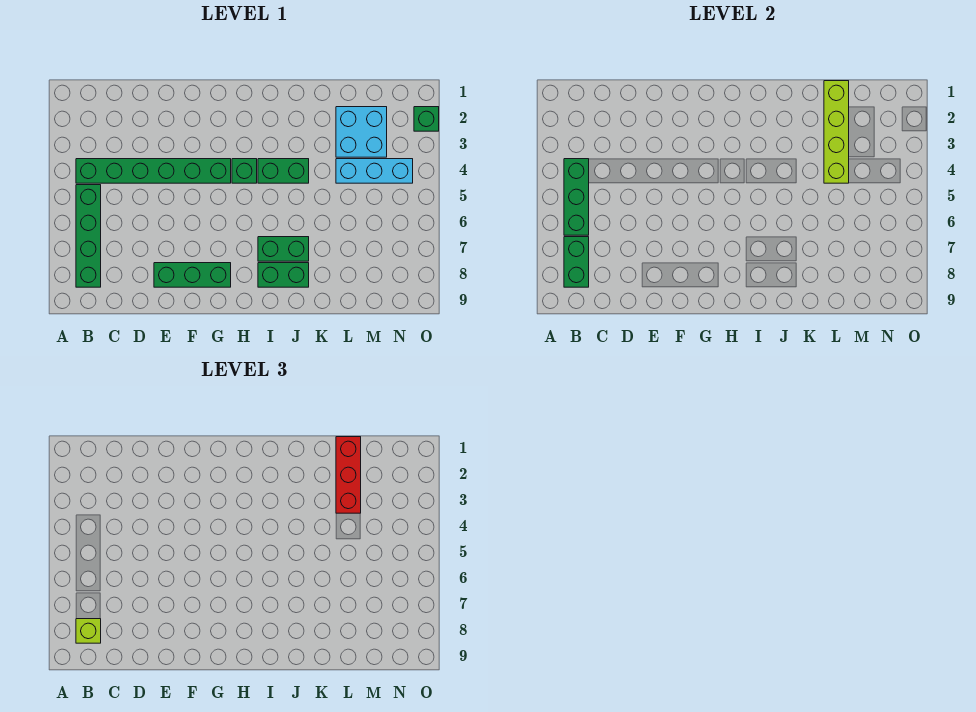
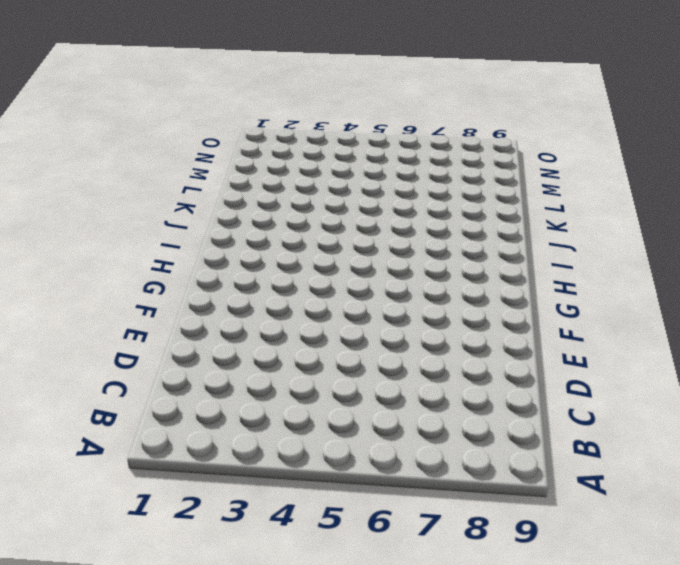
none -> green 1x6 brick [76,159,231,183]
none -> green 1x4 brick [76,185,101,287]
none -> green 1x3 brick [154,263,231,287]

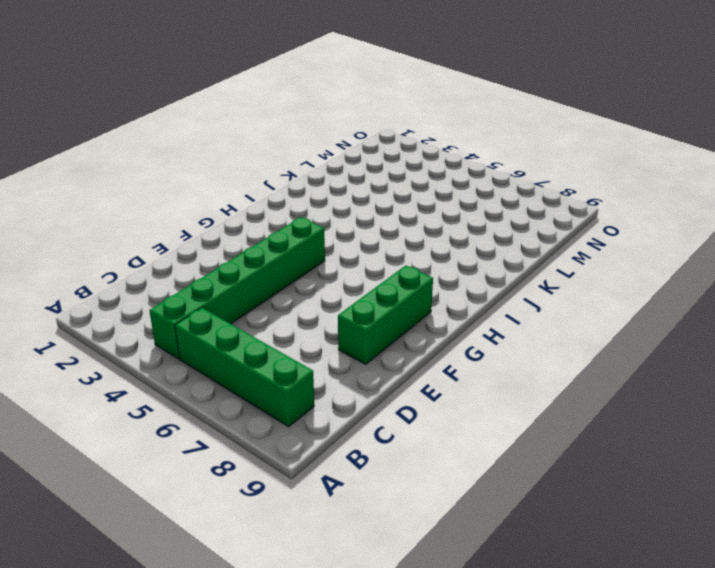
none -> green 1x1 brick [232,159,257,183]
none -> green 1x2 brick [258,159,309,183]
none -> green 1x2 brick [258,237,309,261]

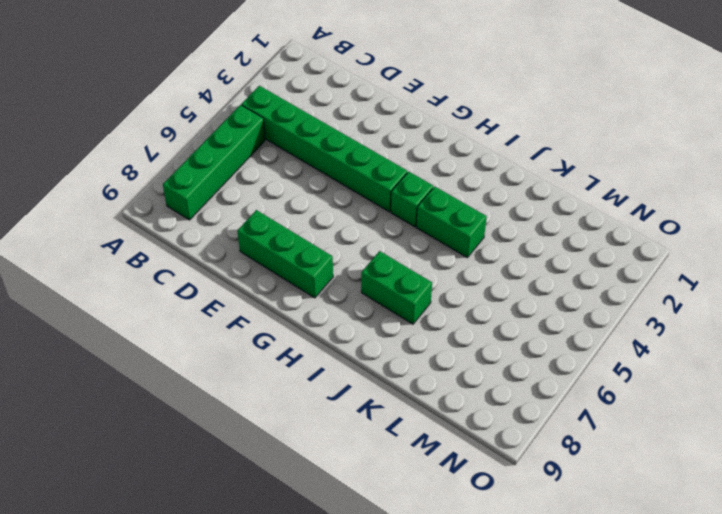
none -> green 1x2 brick [258,263,309,287]
none -> cyan 2x2 brick [336,107,387,157]
none -> cyan 1x3 brick [336,159,413,183]

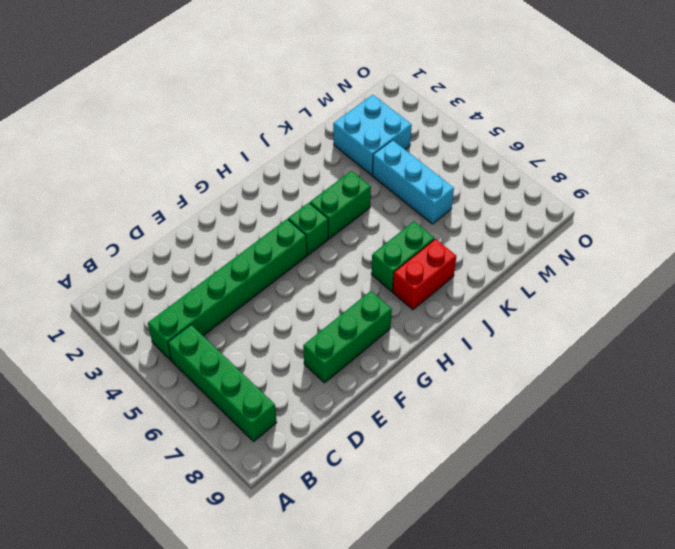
red 1x2 brick [393,239,456,310] -> green 1x2 brick [258,263,309,287]
cyan 1x3 brick [372,140,454,224] -> cyan 1x3 brick turned to [336,159,413,183]
none -> green 1x1 brick [414,107,439,131]
none -> green 1x3 brick [564,159,589,235]
none -> green 1x2 brick [564,237,589,287]

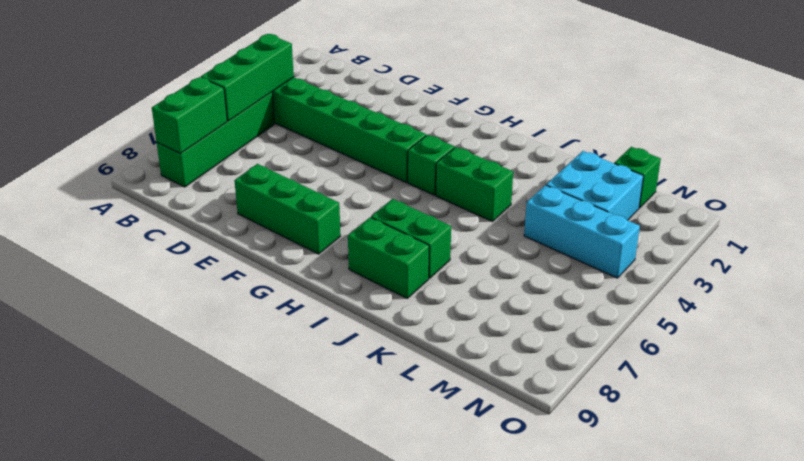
green 1x1 brick [614,147,661,208] -> green 1x1 brick moved to [414,107,439,131]
none -> lime 1x4 brick [824,81,849,183]
none -> lime 1x1 brick [76,619,101,643]
none -> red 1x3 brick [336,437,361,513]

